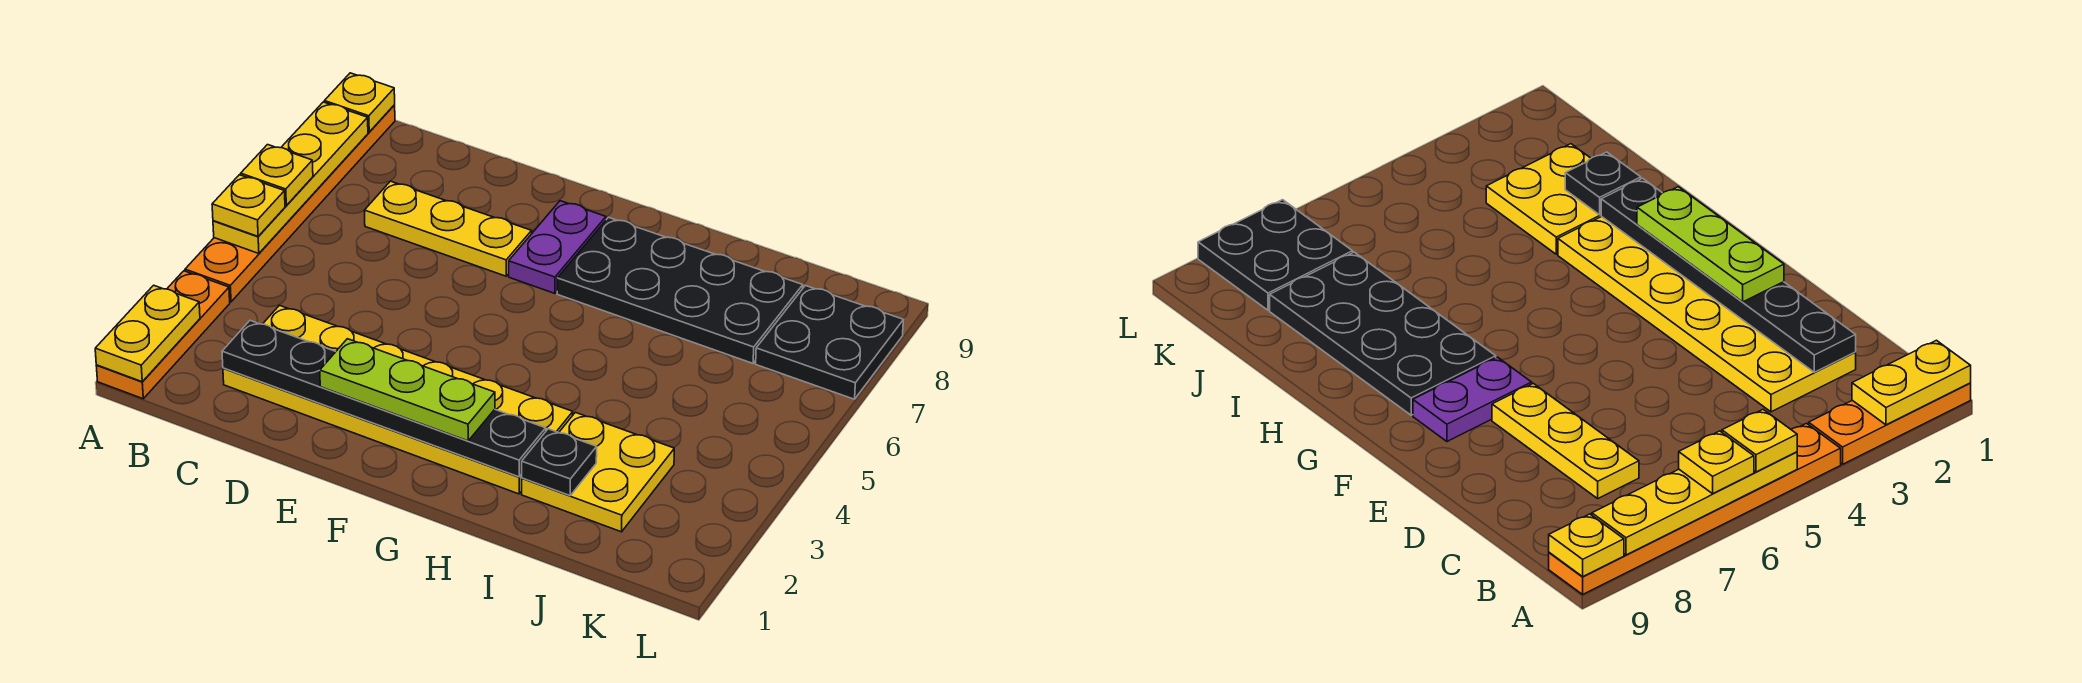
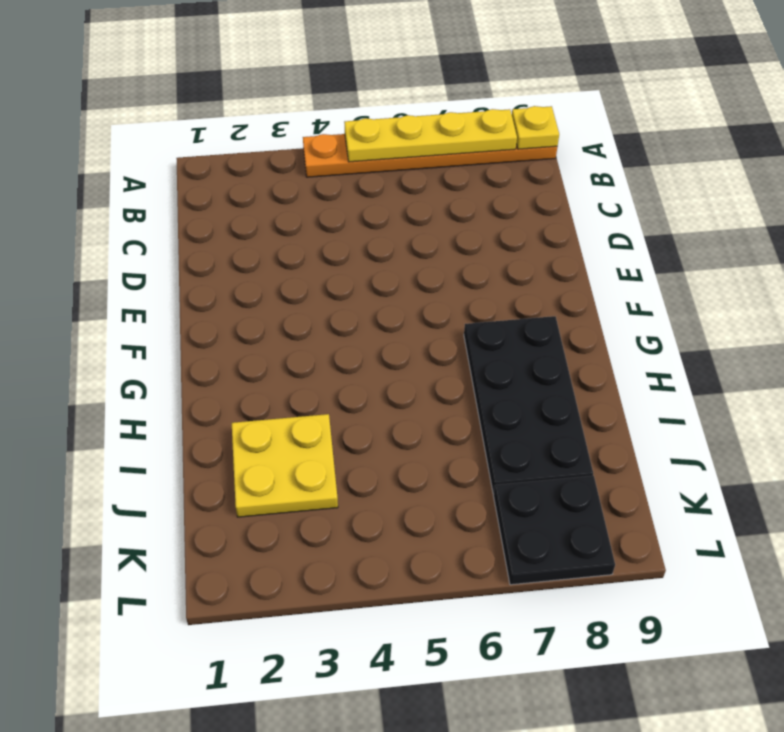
none -> orange 1x3 plate [96,271,230,399]
none -> yellow 2x6 plate [223,305,573,494]
none -> yellow 1x3 plate [364,181,532,276]

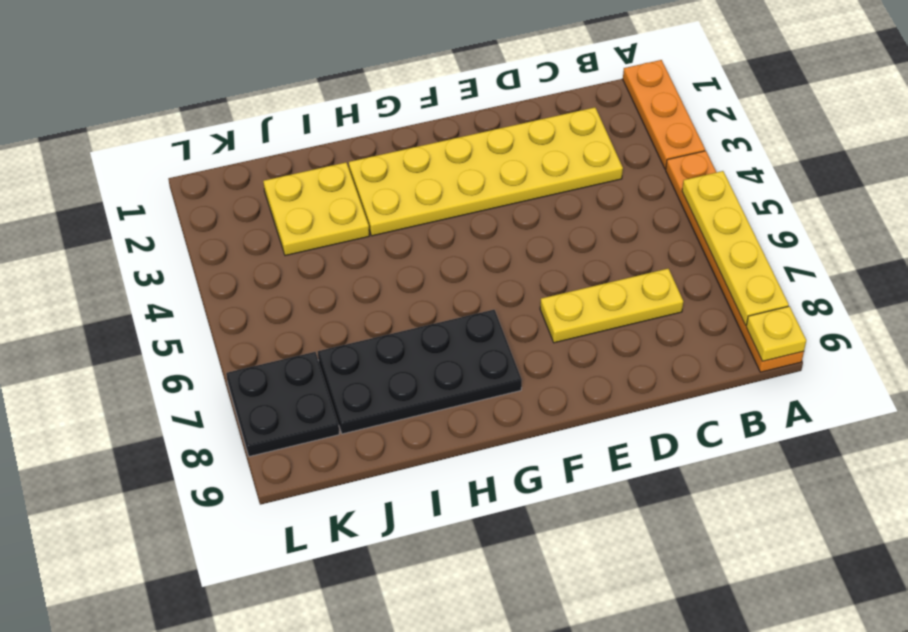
none -> purple 1x2 plate [509,201,606,293]
none -> yellow 1x2 plate [95,285,200,382]
none -> black 1x6 plate [222,321,546,477]

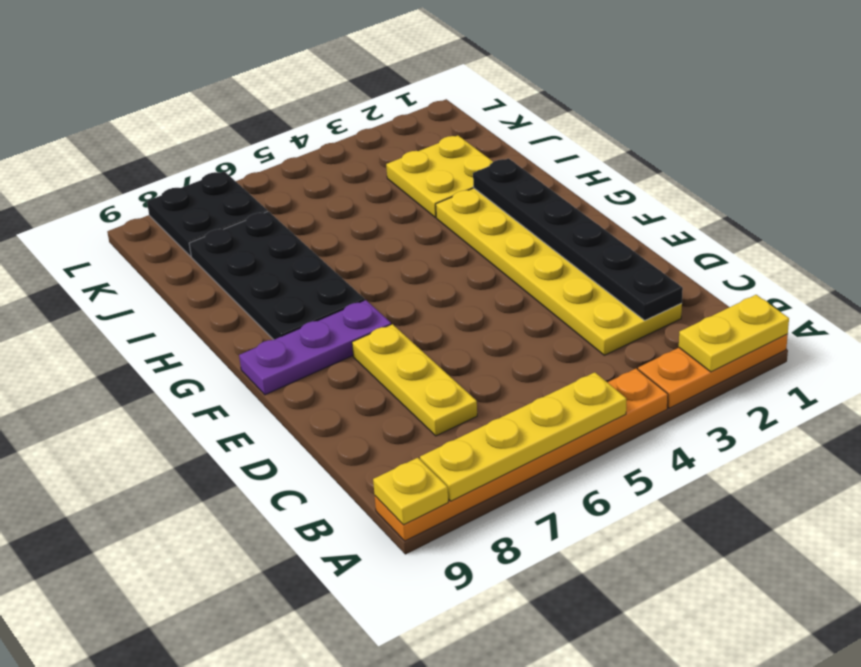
purple 1x3 plate [239,300,391,395] -> purple 1x2 plate [509,201,606,293]
none -> black 1x1 plate [522,429,597,496]
none -> yellow 1x1 plate [212,175,285,236]
none -> yellow 1x1 plate [241,145,313,206]

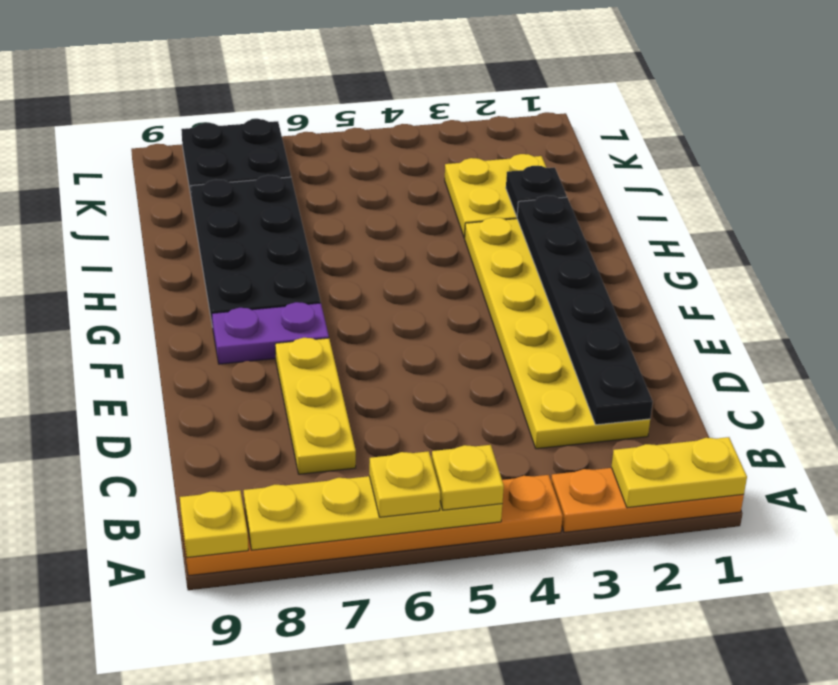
none -> lime 1x3 plate [320,339,495,441]

